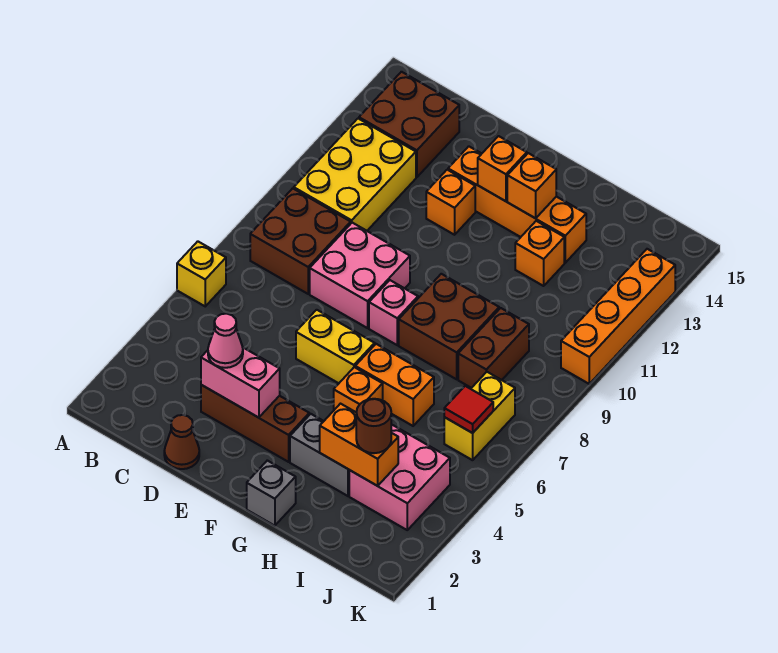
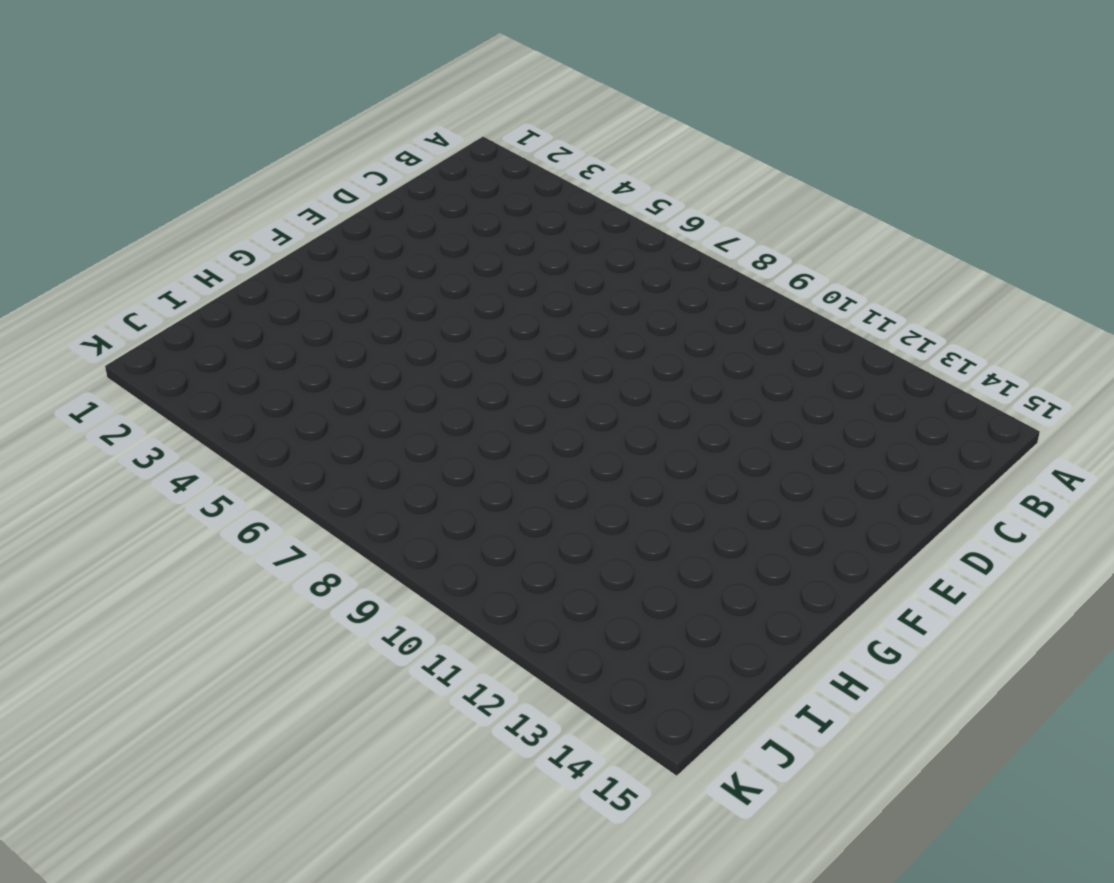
none -> yellow 1x1 brick [177,241,226,306]
none -> brown 2x2 brick [250,188,351,294]
none -> yellow 2x3 brick [294,119,416,231]

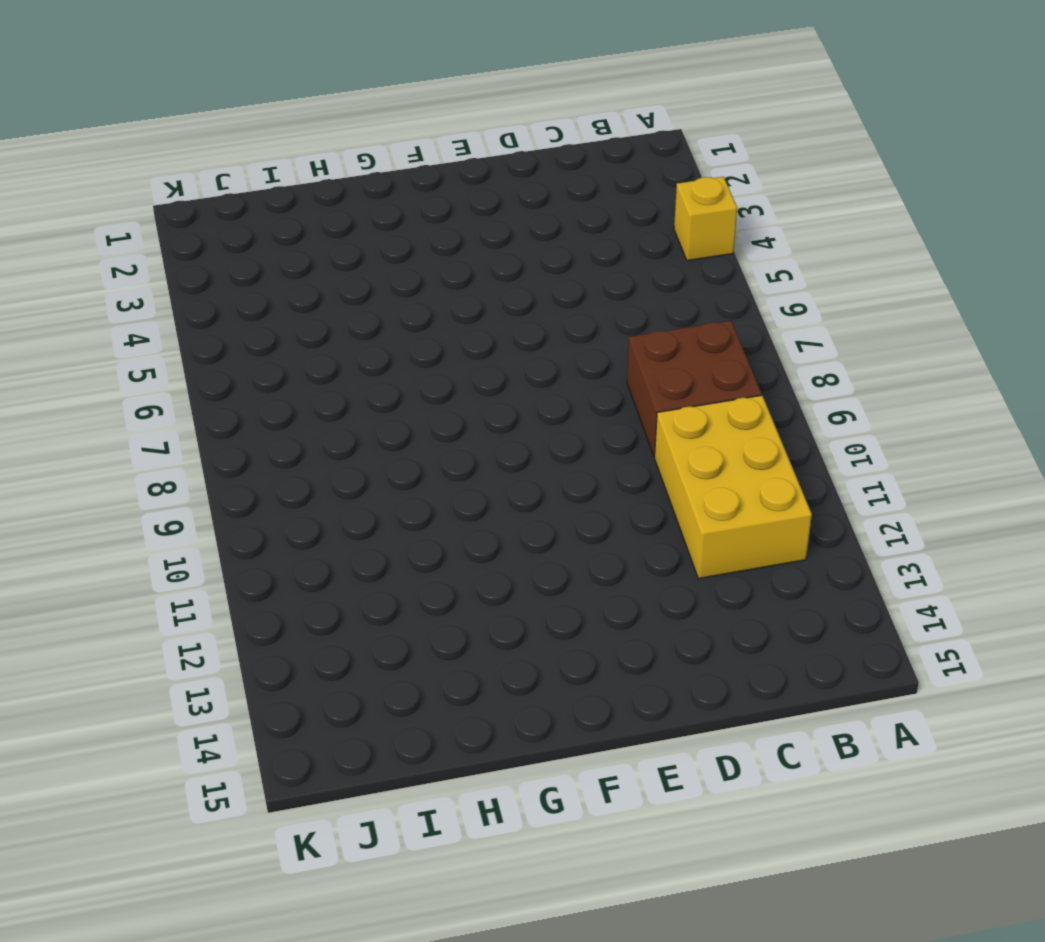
yellow 1x1 brick [674,177,737,261] -> yellow 1x1 brick moved to [177,241,226,306]
none -> brown 2x2 brick [359,72,459,177]
none -> brown 1x1 cone [164,415,199,469]
none -> brown 1x3 brick [201,385,309,462]

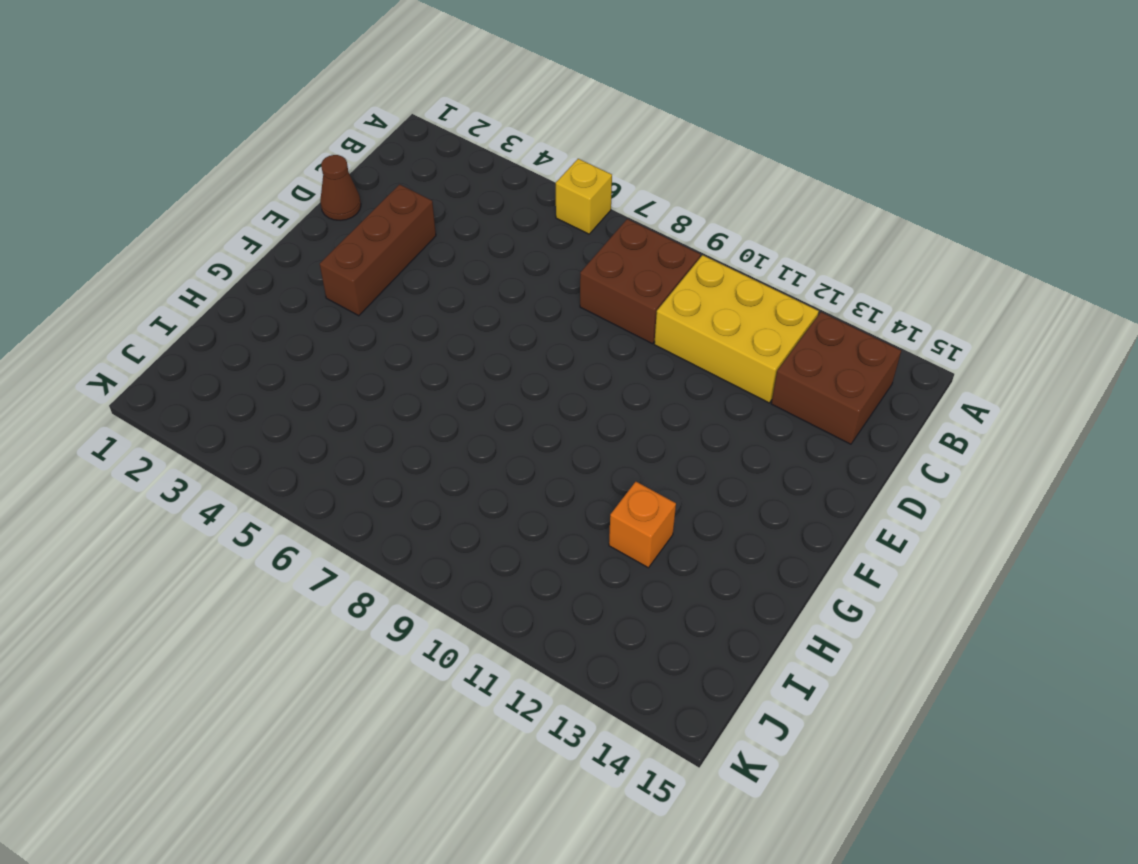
none -> pink 2x2 brick [310,223,410,328]
none -> yellow 1x2 brick [296,310,375,383]
none -> orange 1x1 brick [426,170,475,235]

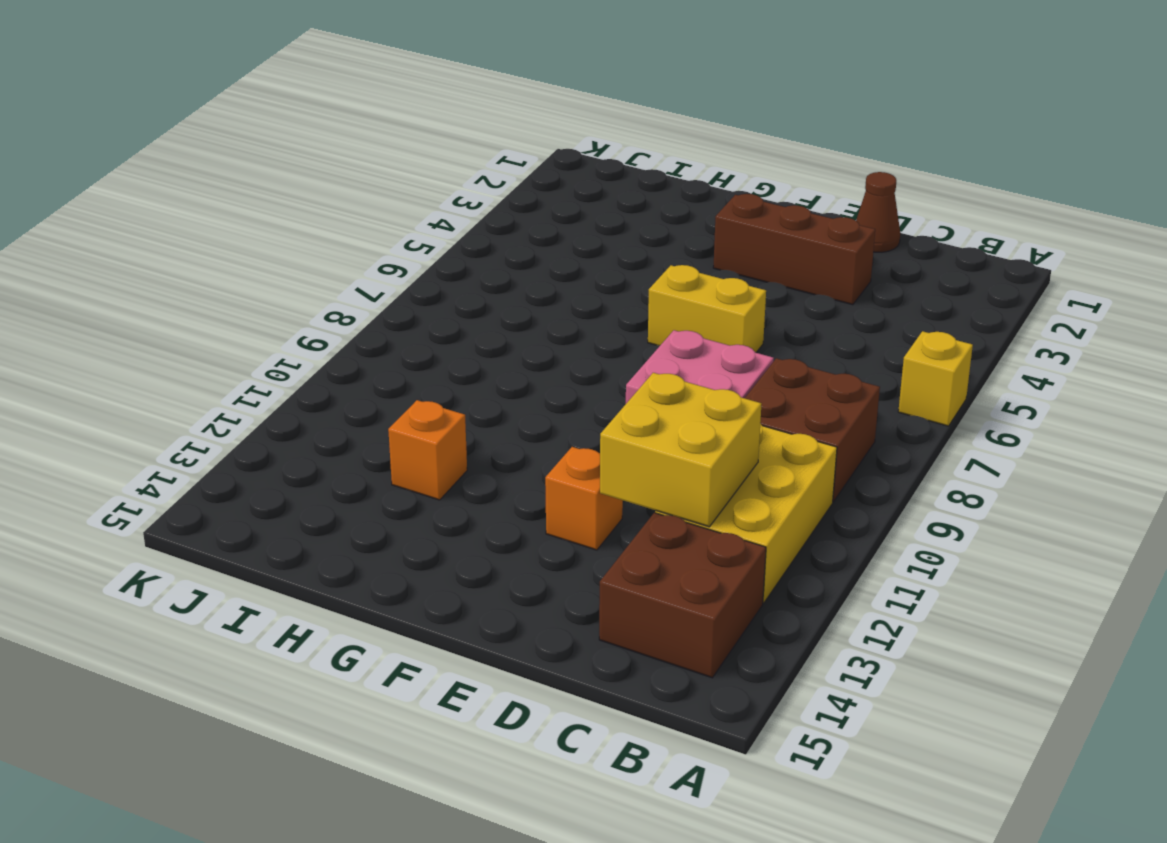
yellow 2x2 brick [600,373,761,527] -> none
none -> orange 1x4 brick [448,146,586,263]
none -> pink 1x1 brick [369,280,418,345]
none -> grey 1x1 brick [247,460,296,526]

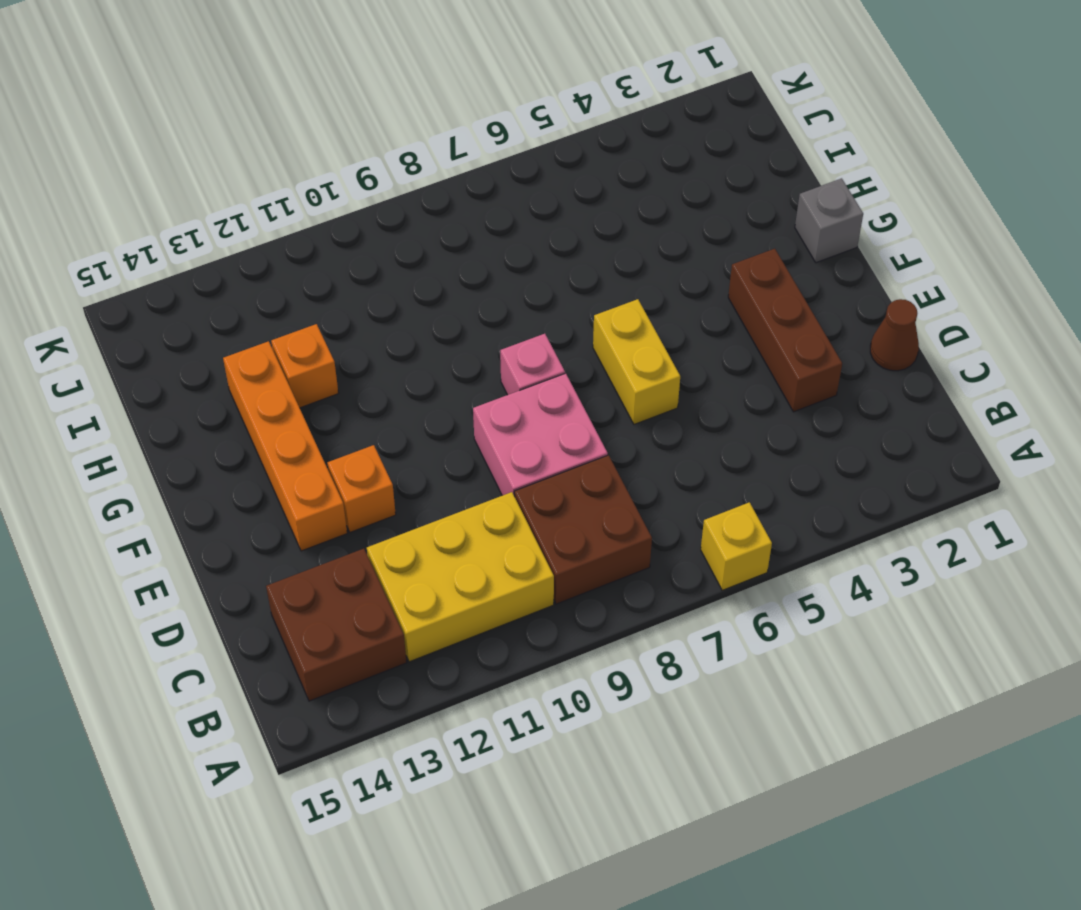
none -> grey 1x2 brick [290,414,349,496]
none -> orange 1x1 brick [334,367,383,412]
none -> orange 1x2 brick [355,344,434,426]

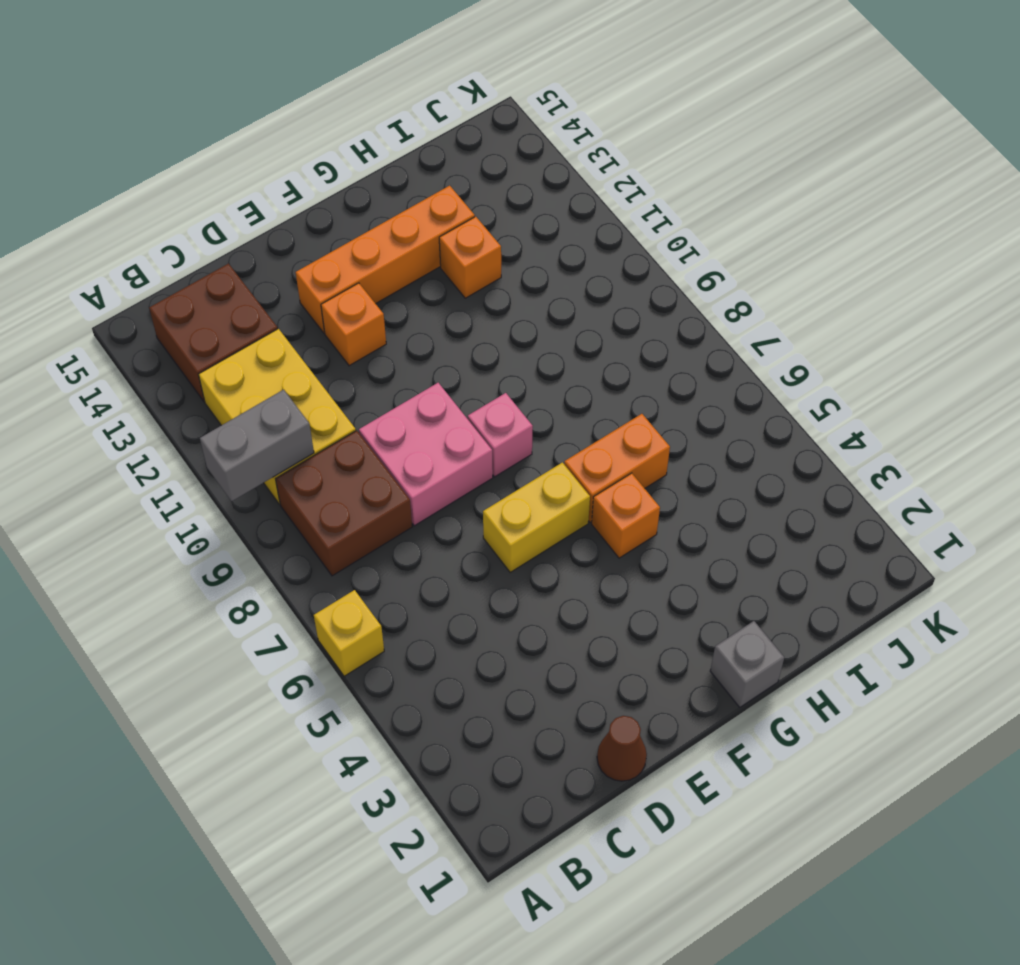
grey 1x2 brick [200,390,314,501] -> grey 1x2 brick moved to [290,414,349,496]
none -> brown 1x3 brick [201,385,309,462]
none -> brown 2x2 brick [399,274,499,379]
none -> pink 2x2 brick [349,425,450,530]

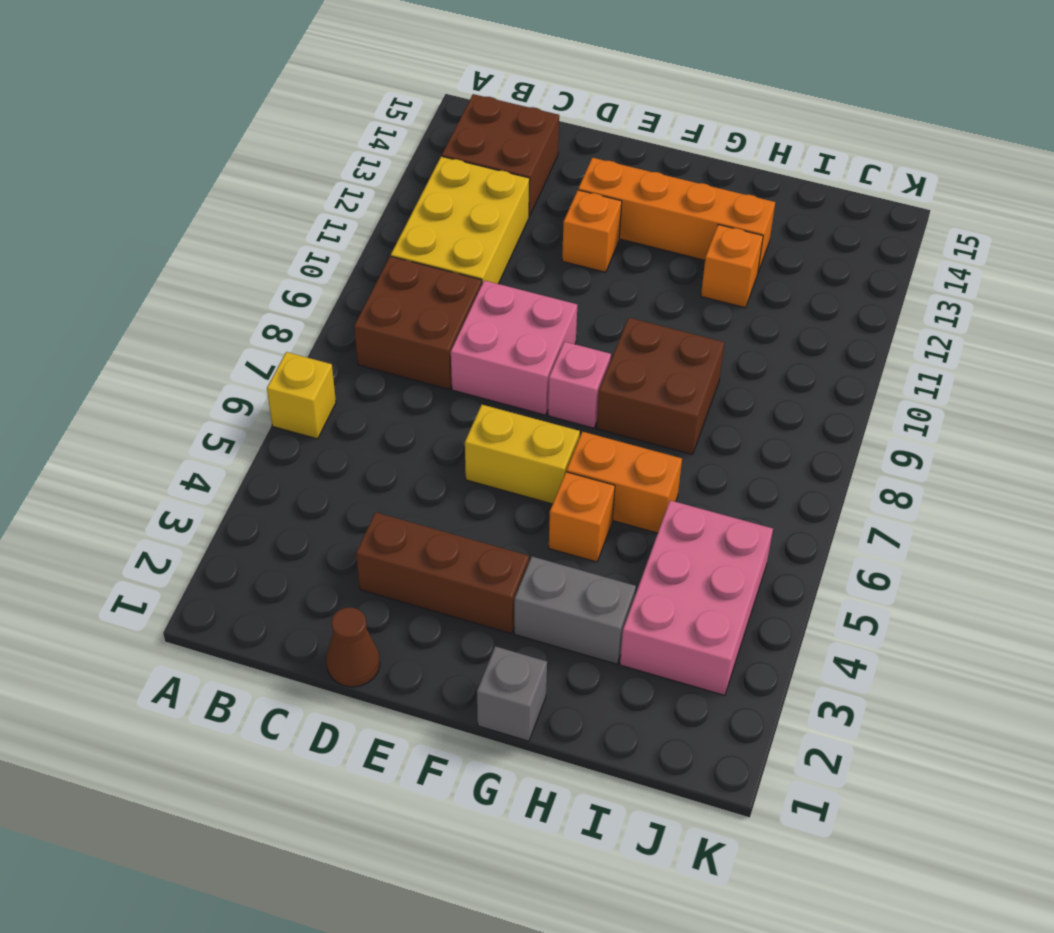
pink 2x3 brick [620,500,773,695] -> pink 2x2 brick [349,425,450,530]
none -> brown 1x2 brick [458,308,529,388]
none -> yellow 1x2 brick [444,372,515,460]
none -> orange 1x4 brick [561,249,675,384]

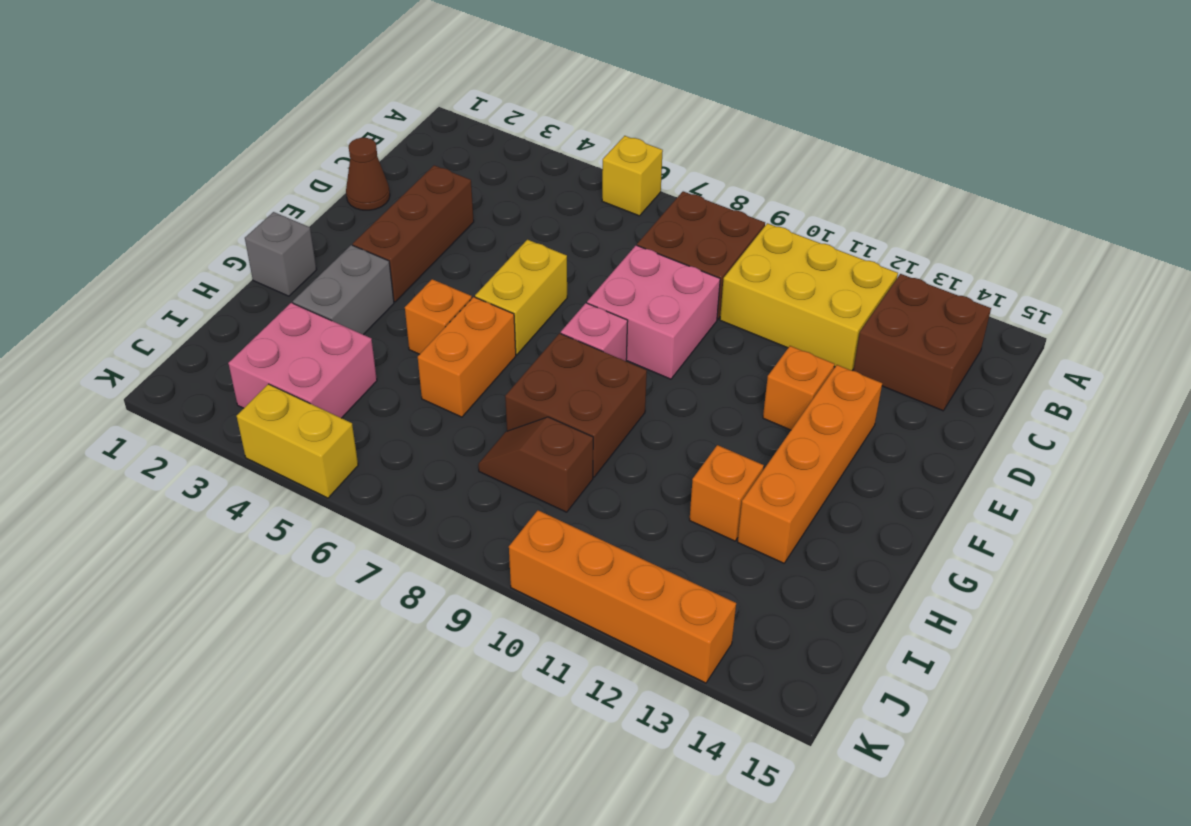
brown 1x2 slope [478,417,593,512] -> brown 1x2 brick [458,308,529,388]
yellow 1x2 brick [237,384,358,498] -> yellow 1x2 brick moved to [444,372,515,460]
none -> pink 1x2 brick [201,348,280,418]
none -> orange 1x1 brick [478,136,527,201]
none -> orange 1x1 brick [507,153,556,218]

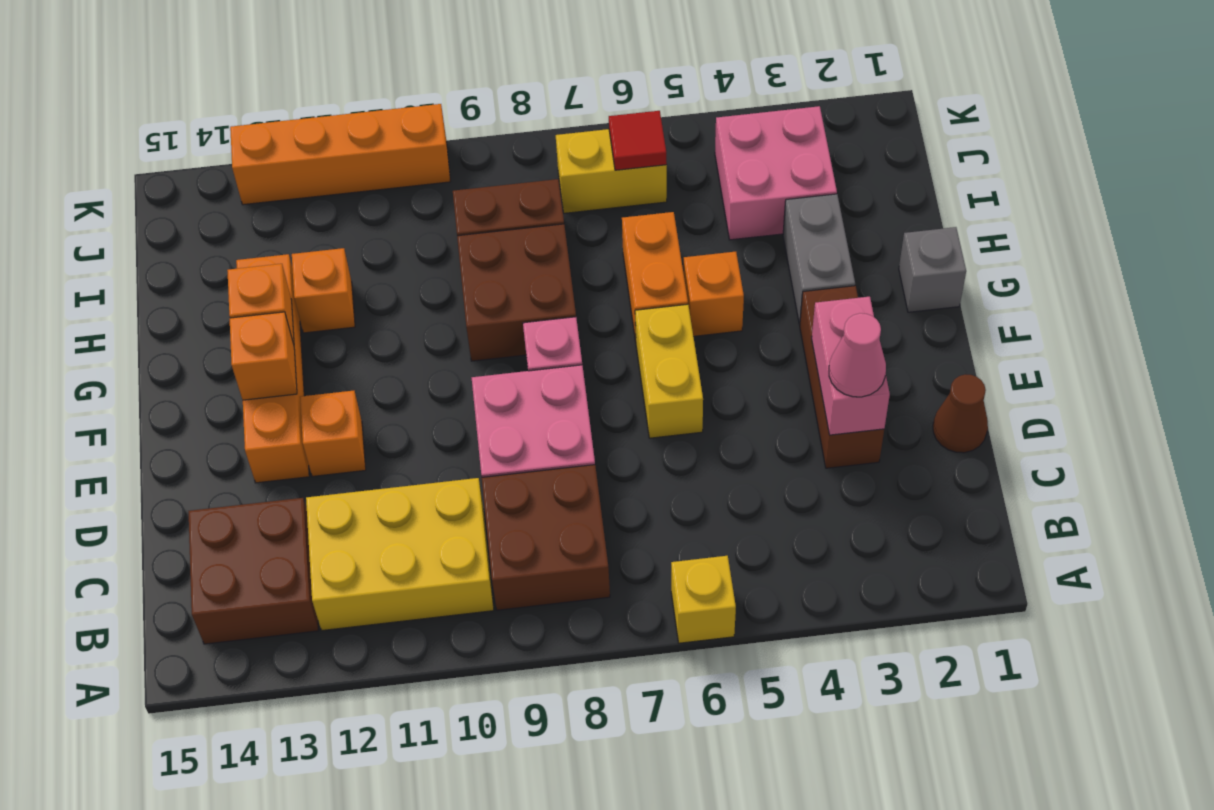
none -> orange 1x2 brick [320,404,398,486]
none -> brown 1x1 round brick [356,399,391,453]

